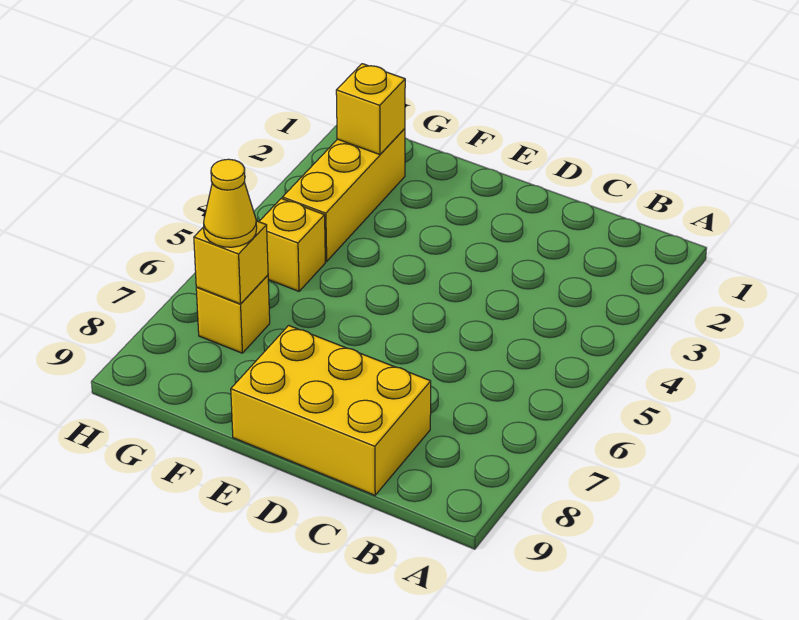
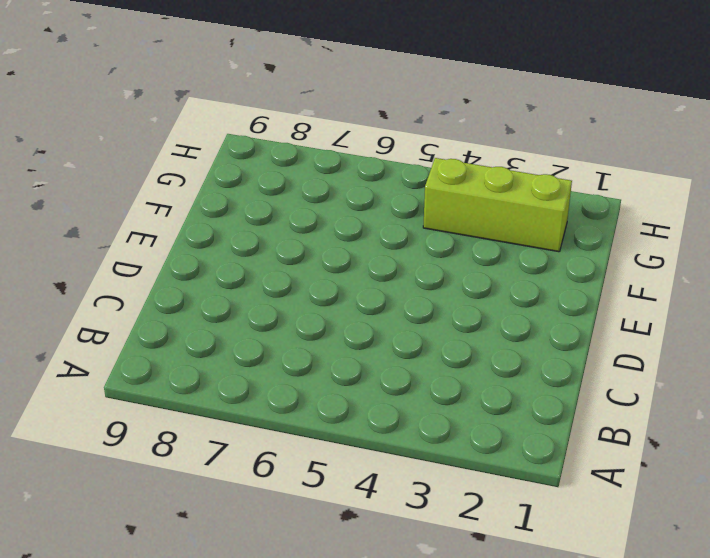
lime 1x3 brick [423,158,572,252] -> yellow 1x3 brick [282,129,405,261]
none -> yellow 2x3 brick [231,325,431,495]
none -> yellow 1x1 brick [259,199,325,291]

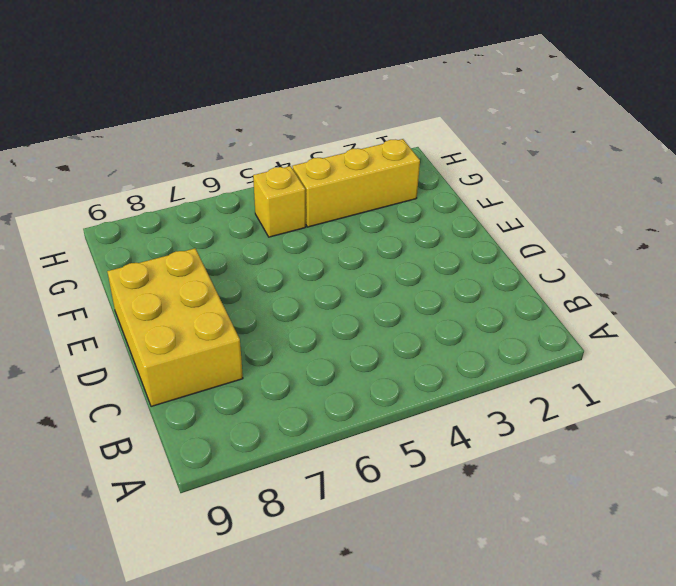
none -> yellow 1x1 brick [196,275,270,353]
none -> yellow 1x1 brick [336,64,405,155]

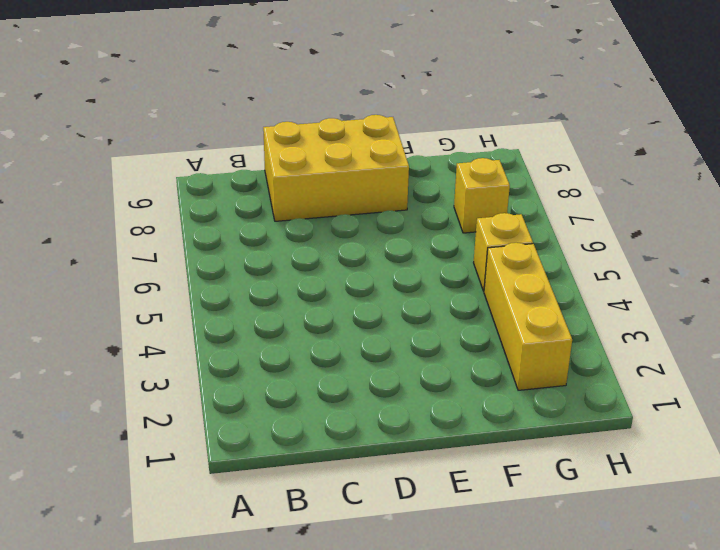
none -> yellow 1x1 brick [336,64,405,155]
none -> yellow 1x1 brick [194,221,268,304]

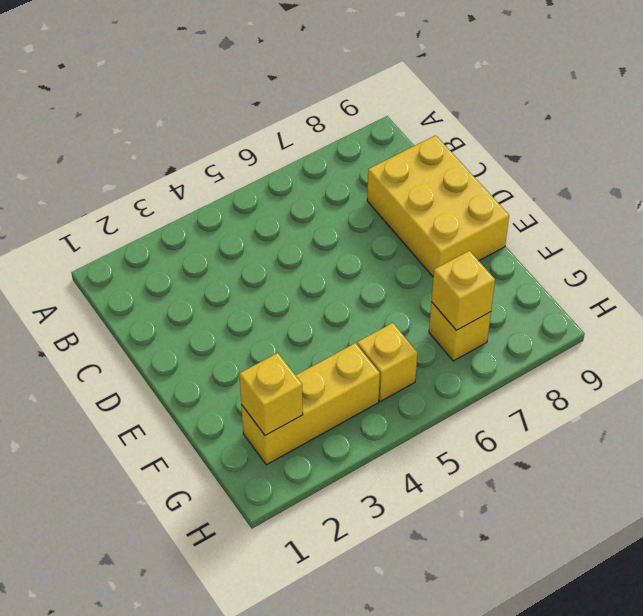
none -> yellow 1x1 cone [204,159,257,247]

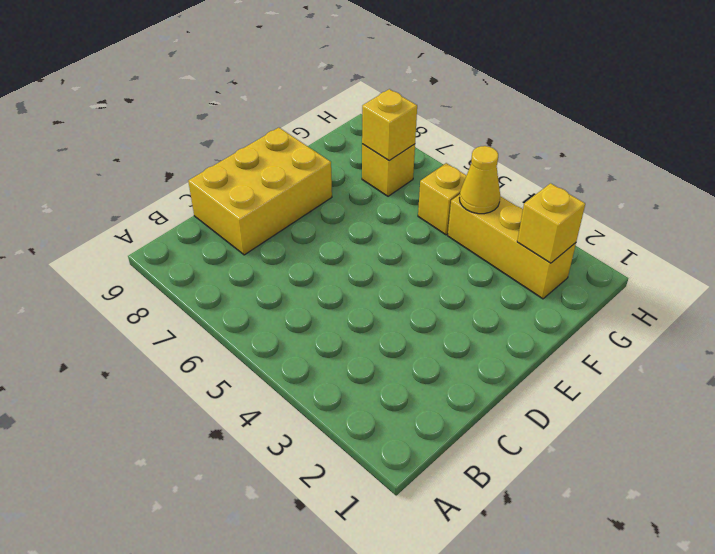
yellow 1x1 cone [460,146,500,214] -> yellow 1x1 cone moved to [204,159,257,247]

